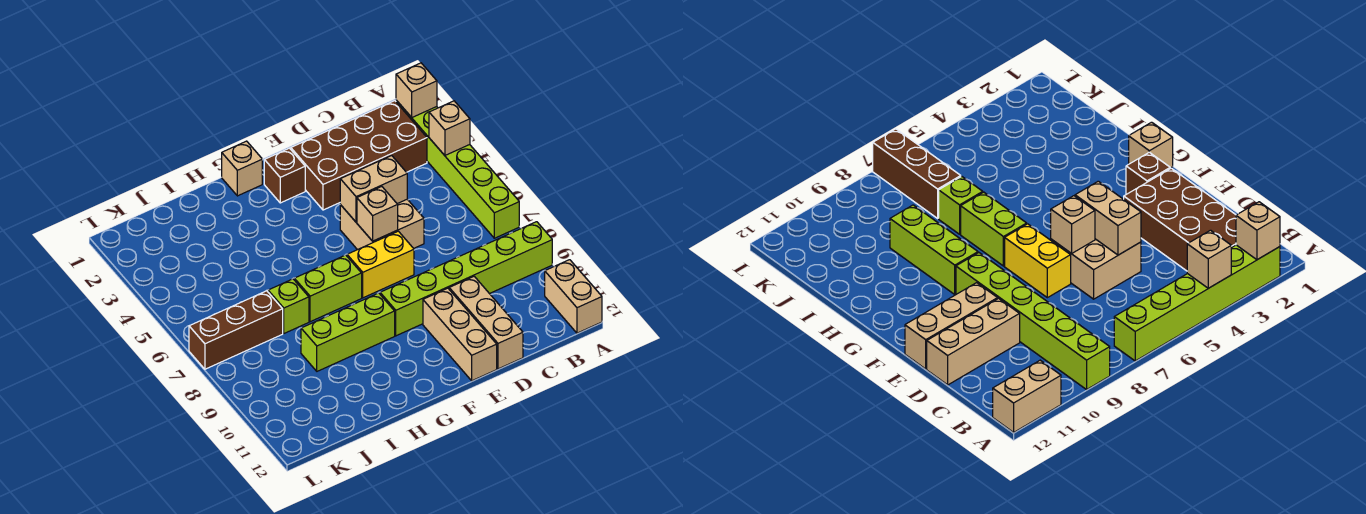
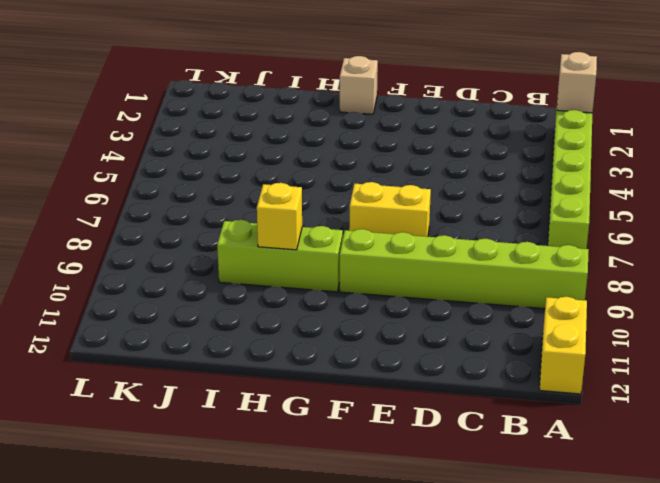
yellow 1x2 brick [540,297,587,394] -> tan 1x2 brick [545,260,602,333]
yellow 1x1 brick [257,183,302,250] -> none
none -> brown 2x4 brick [291,101,427,210]
none -> tan 2x2 brick [340,199,424,250]
none -> tan 1x3 brick [449,276,523,369]

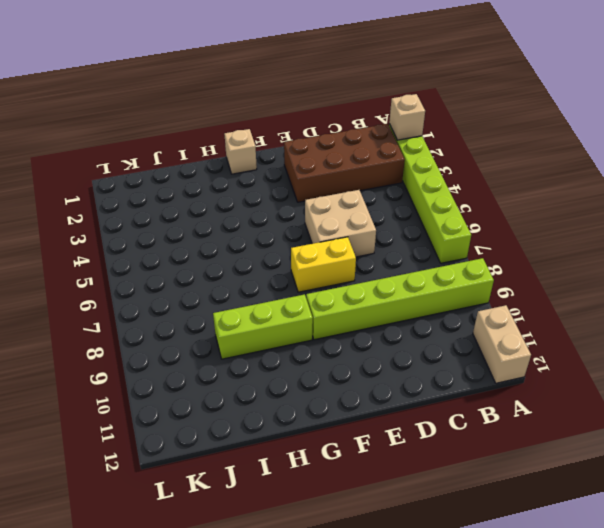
none -> tan 1x3 brick [449,276,523,369]
none -> tan 1x3 brick [423,288,497,381]
none -> brown 1x1 brick [264,148,305,203]

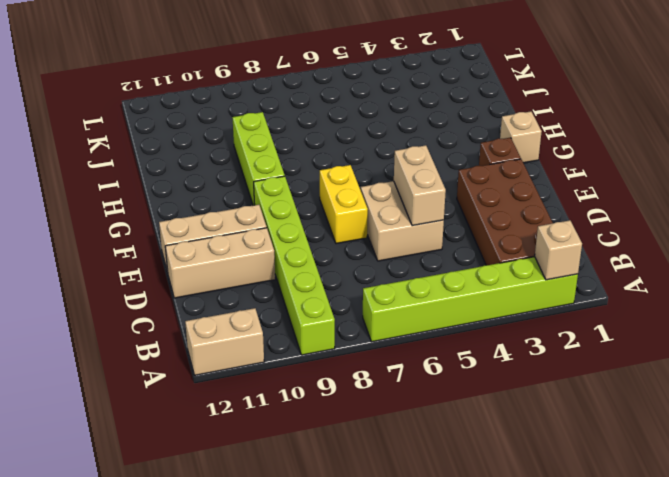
none -> lime 1x2 brick [294,255,362,322]
none -> lime 1x1 brick [268,279,309,333]
none -> brown 1x3 brick [189,291,283,369]

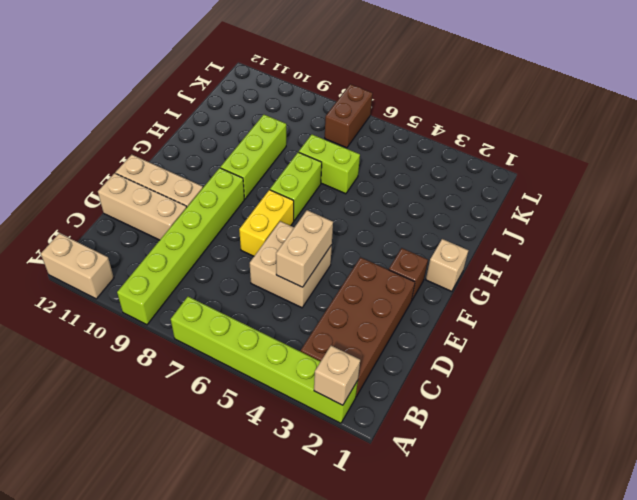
lime 1x2 brick [299,134,360,194] -> lime 1x1 brick [268,279,309,333]
brown 1x2 brick [325,84,373,148] -> brown 1x3 brick [189,291,283,369]
none -> tan 1x1 brick [429,101,470,155]
none -> tan 1x1 brick [357,187,398,241]

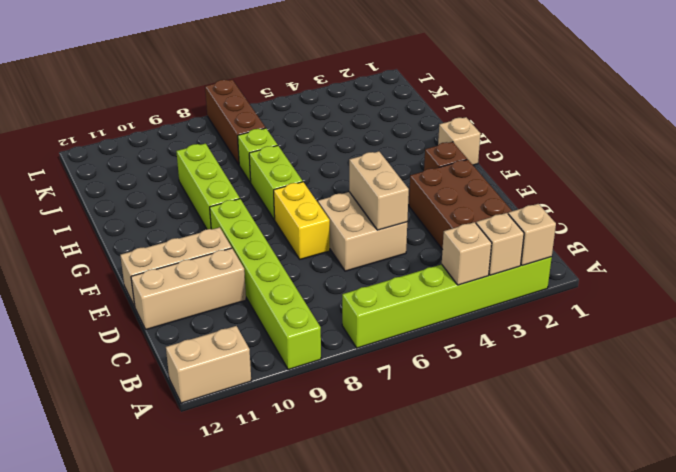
tan 1x1 brick [476,213,524,275] -> tan 1x1 brick moved to [357,187,398,241]

